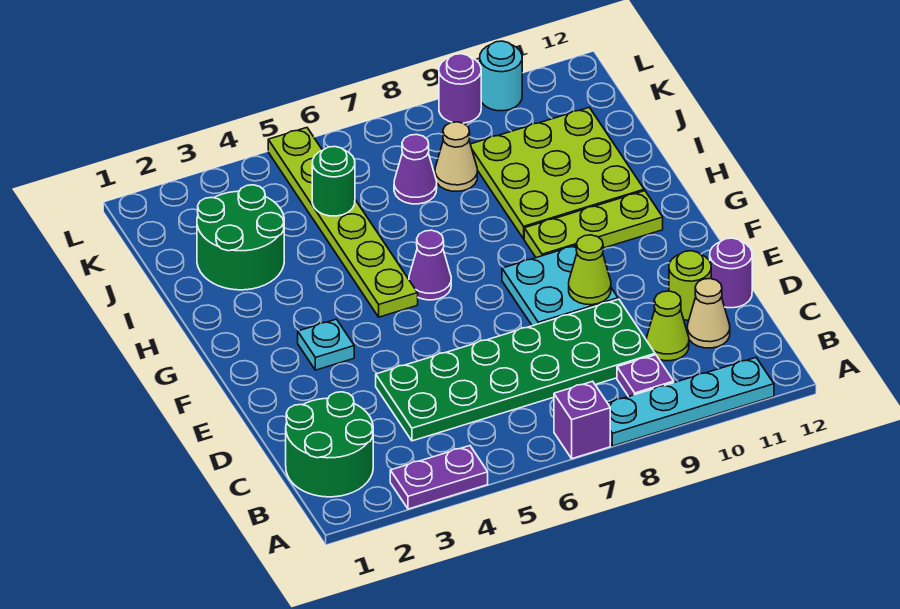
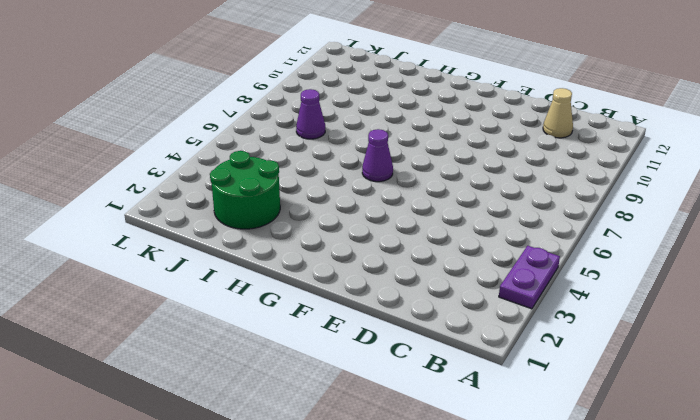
none -> purple 1x1 brick [554,381,610,459]
none -> cyan 1x4 plate [608,358,774,446]
none -> green 2x2 round brick [286,392,373,497]

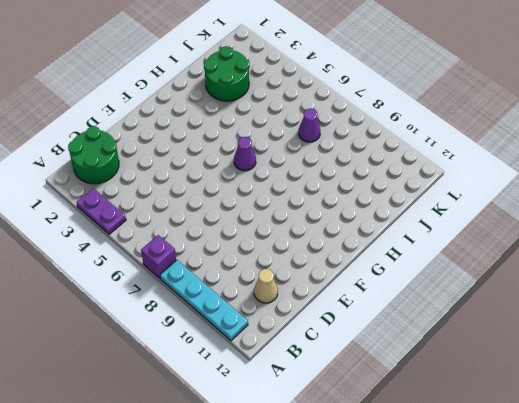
none -> purple 1x1 plate [617,355,674,397]
none -> green 2x6 plate [376,299,655,441]
none -> lime 1x1 cone [647,291,689,361]

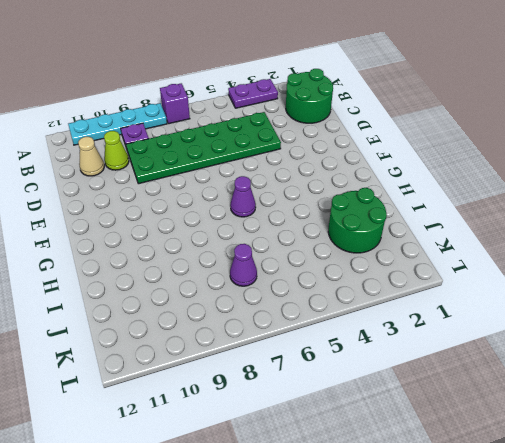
none -> lime 1x1 round brick [669,251,711,320]
none -> purple 1x1 round brick [710,238,752,308]
none -> cyan 2x2 plate [502,246,618,326]

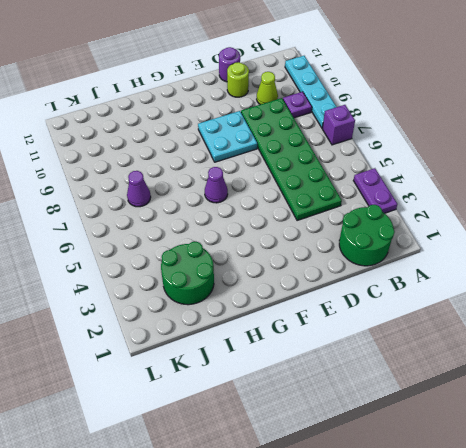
none -> tan 1x1 cone [687,279,730,348]
none -> cyan 1x1 plate [298,319,354,370]
none -> lime 1x6 plate [268,128,418,317]

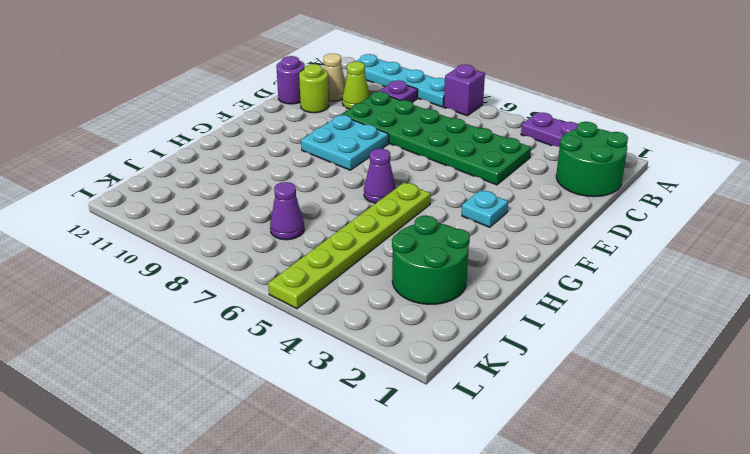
none -> lime 1x3 plate [524,191,663,258]
none -> lime 3x3 plate [470,107,644,239]
none -> tan 1x1 cone [435,122,477,191]

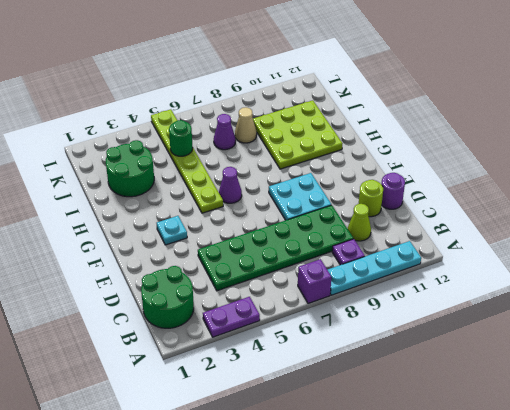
none -> tan 1x1 cone [687,279,730,348]
none -> lime 1x3 plate [524,191,663,258]
none -> purple 1x1 round brick [439,54,481,123]

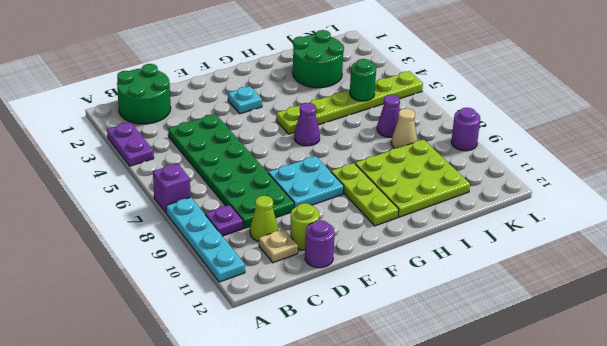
tan 1x1 plate [259,229,298,263] -> tan 1x1 cone [687,279,730,348]
none -> cyan 1x1 round brick [480,41,522,111]
none -> lime 1x1 cone [569,235,611,305]

